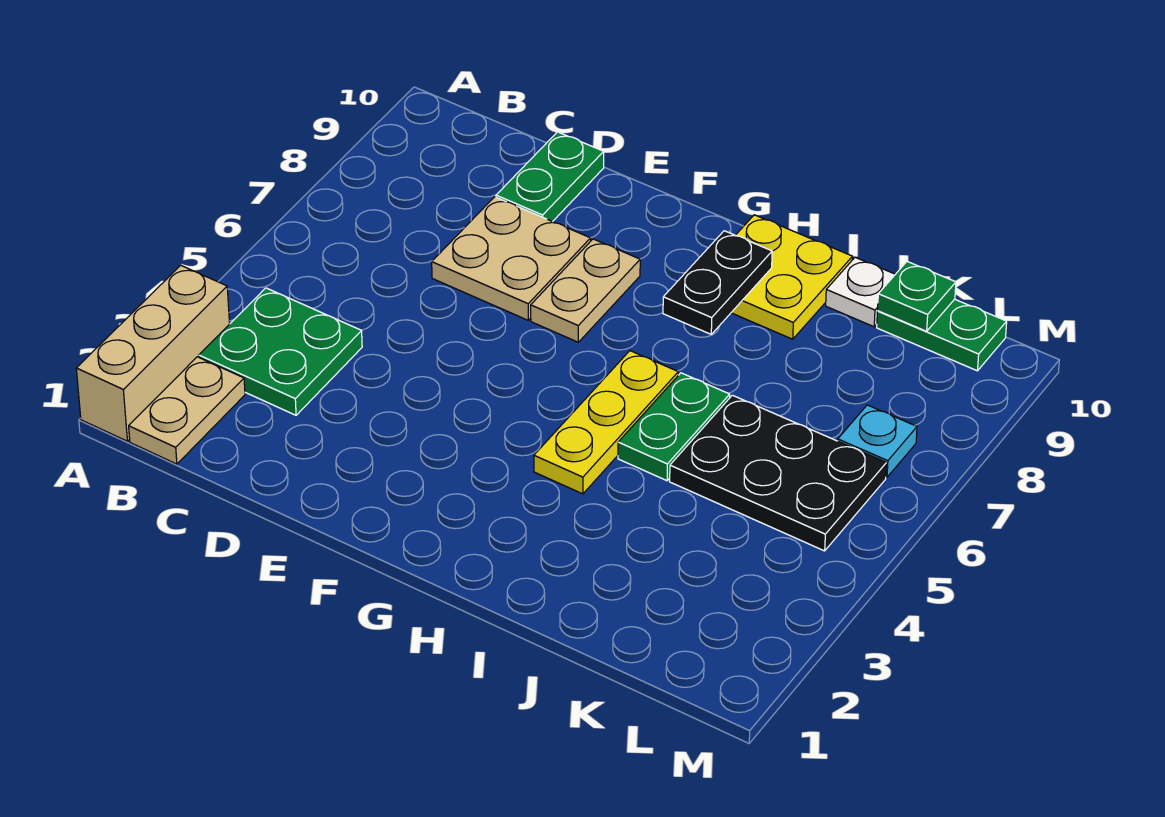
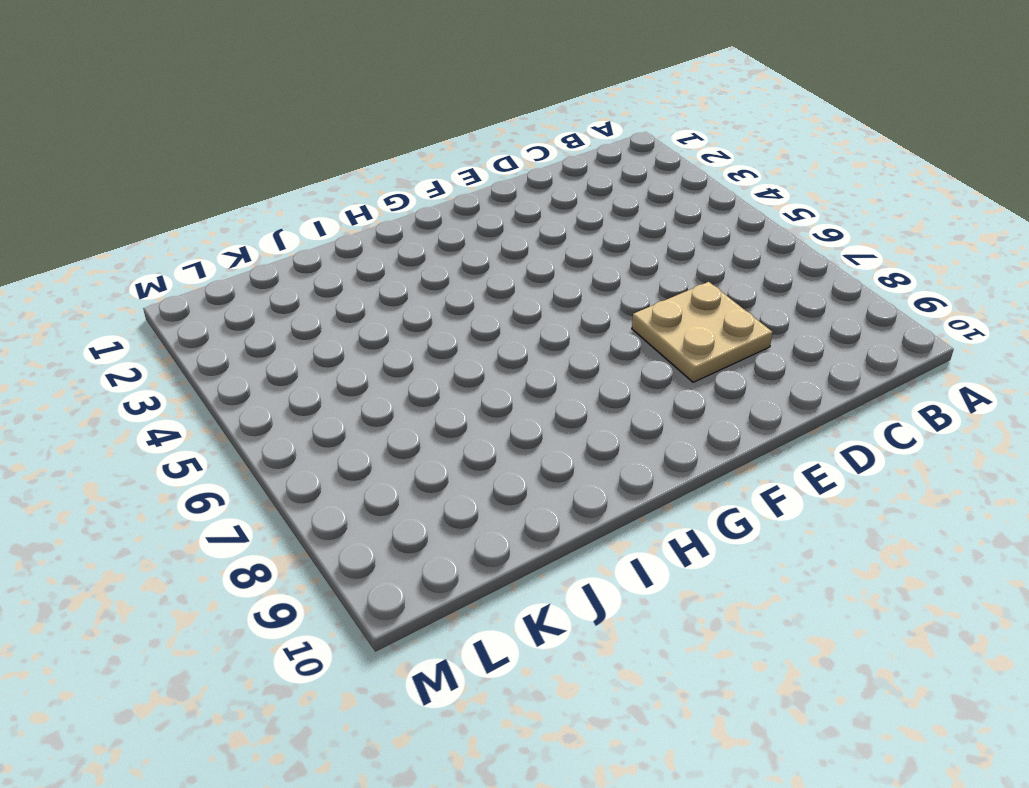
none -> tan 1x3 brick [76,265,230,441]
none -> tan 1x2 plate [129,357,245,464]
none -> green 2x2 plate [199,288,362,415]

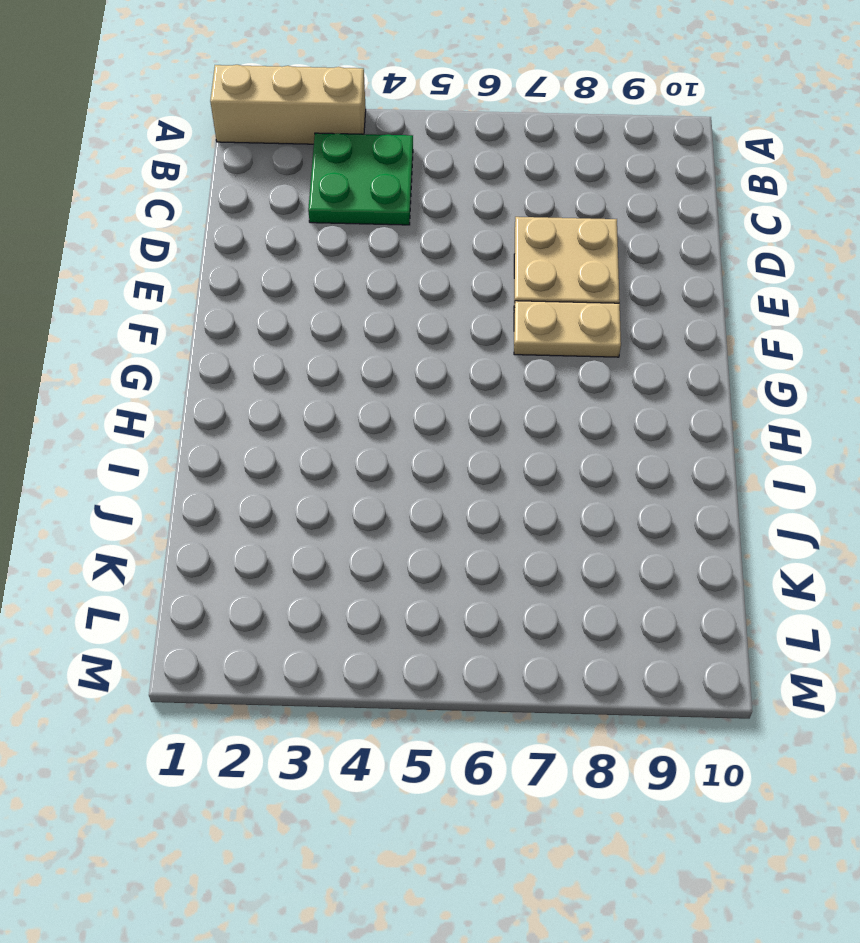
none -> tan 1x2 plate [129,357,245,464]
none -> green 1x2 plate [496,132,604,222]
none -> yellow 1x3 plate [534,351,678,494]

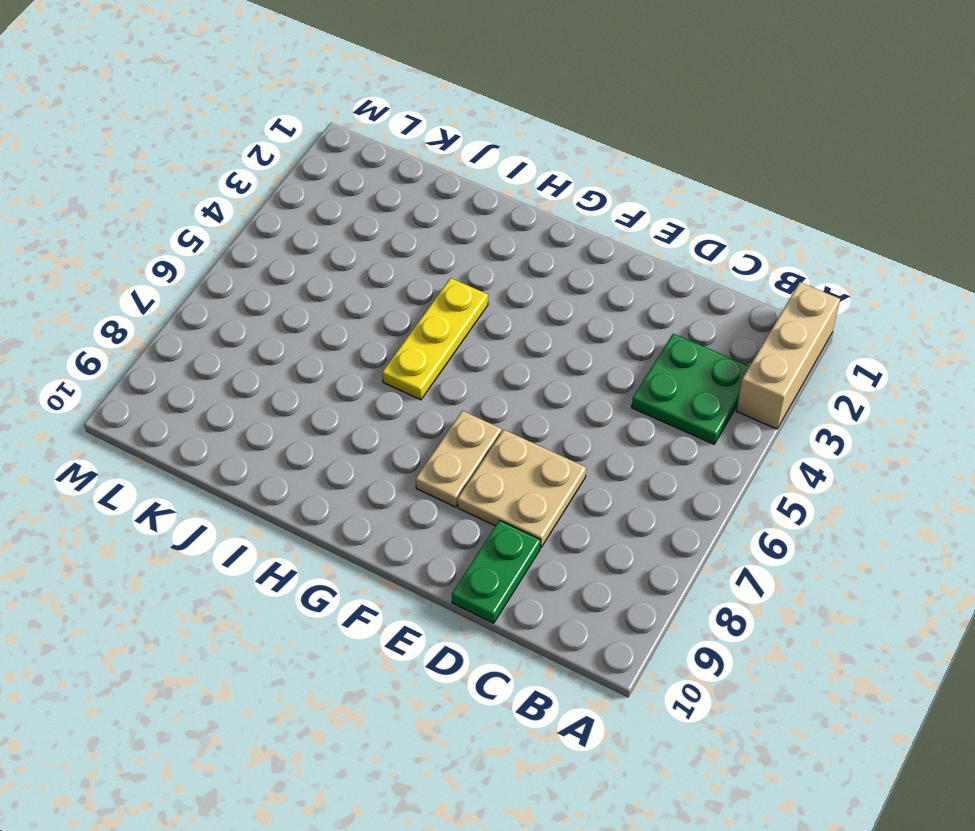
none -> tan 1x2 plate [129,357,245,464]
none -> yellow 2x2 plate [731,215,852,339]
none -> green 1x2 plate [618,373,730,481]

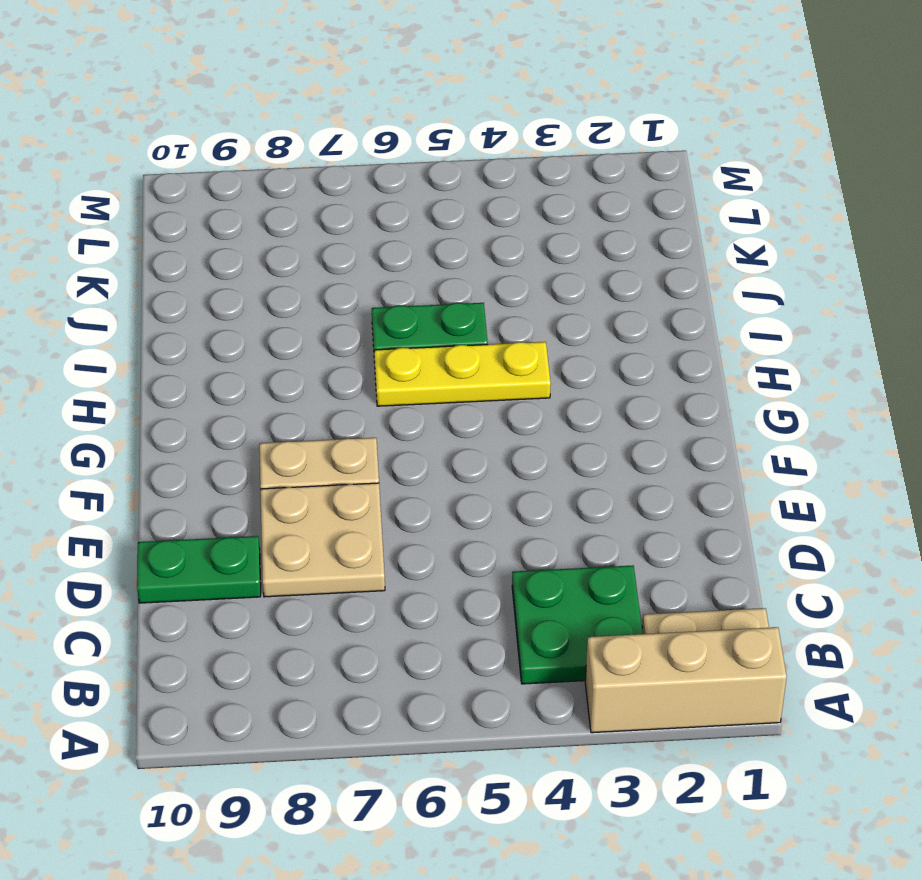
none -> yellow 2x2 plate [731,215,852,339]
none -> black 2x3 plate [670,395,886,551]
none -> white 1x1 plate [826,257,895,327]

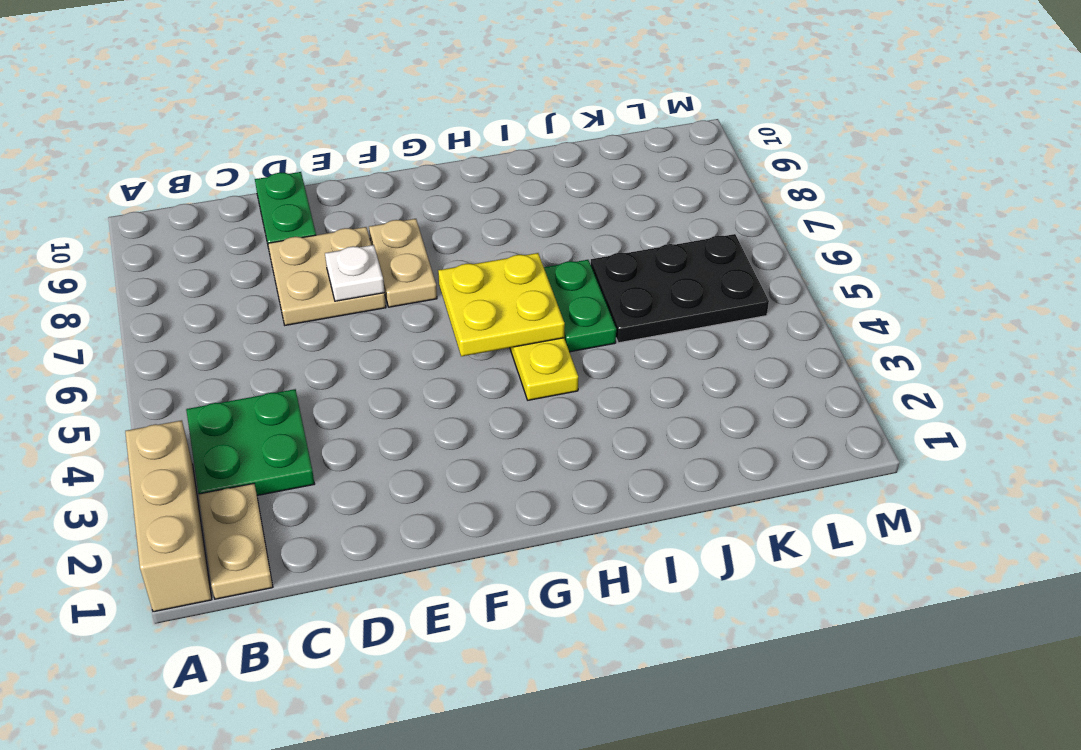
white 1x1 plate [325,245,384,301] -> white 1x1 plate moved to [826,257,895,327]
yellow 2x2 plate [438,253,565,356] -> yellow 2x2 plate moved to [731,215,852,339]
none -> green 1x2 plate [877,299,1007,371]
none -> cyan 1x1 plate [838,405,917,477]
none -> black 1x2 plate [663,231,772,334]

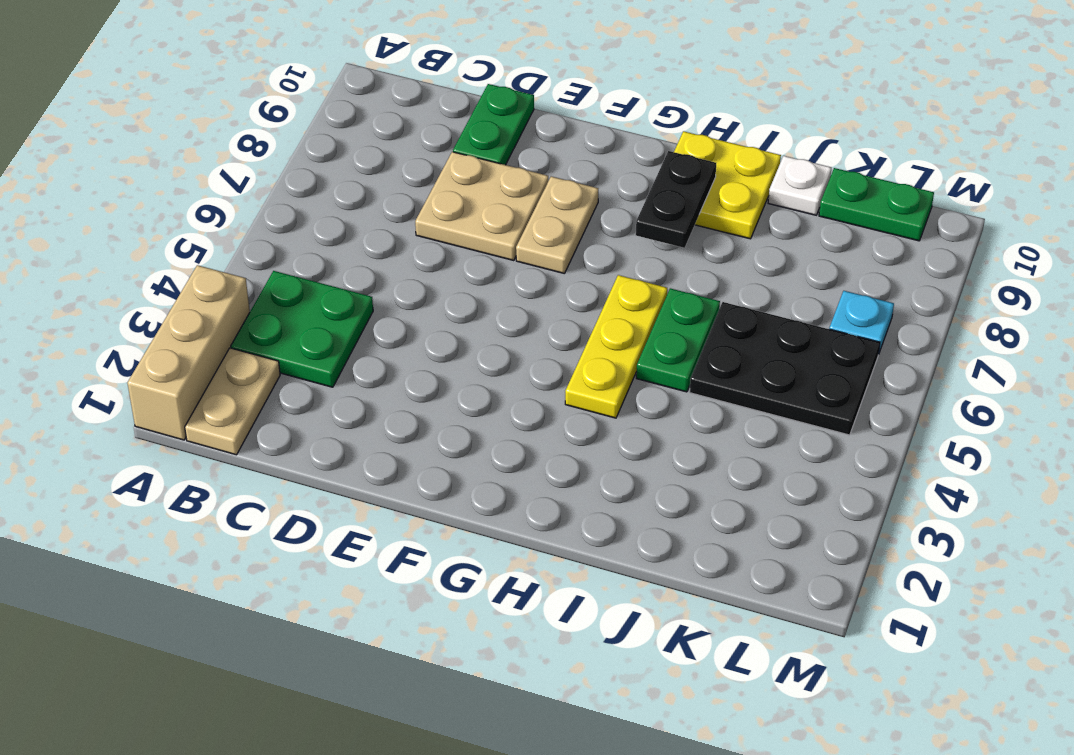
none -> green 1x1 plate [878,262,956,331]

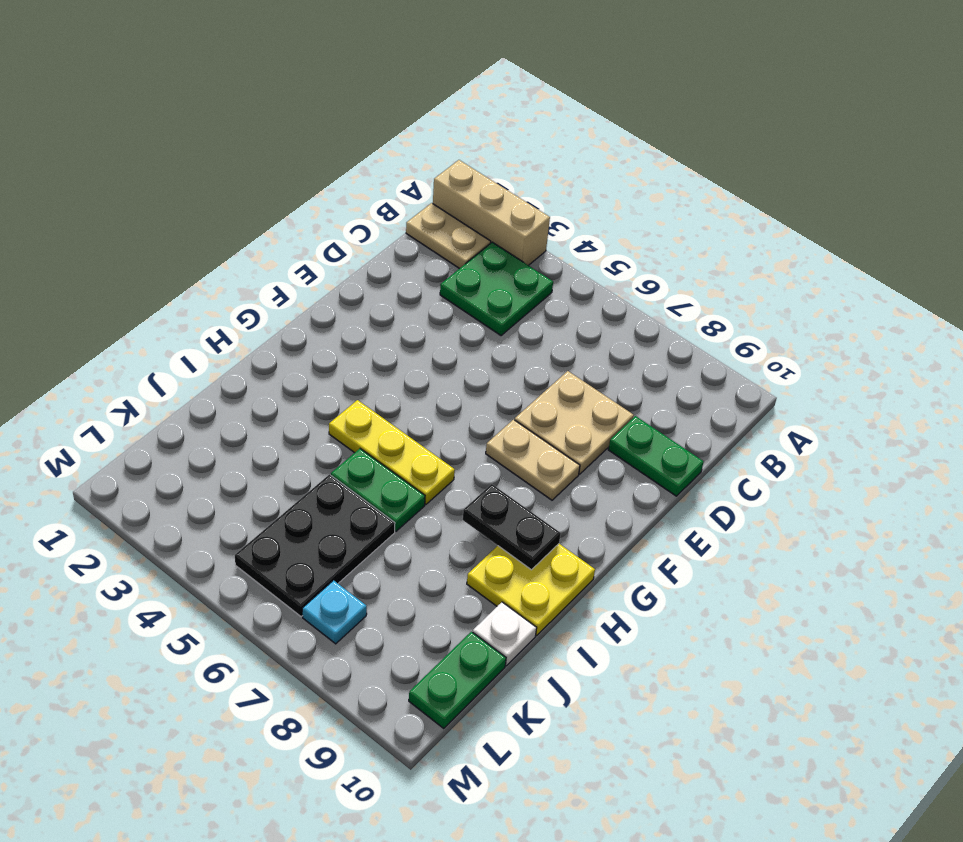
none -> green 1x1 plate [878,262,956,331]

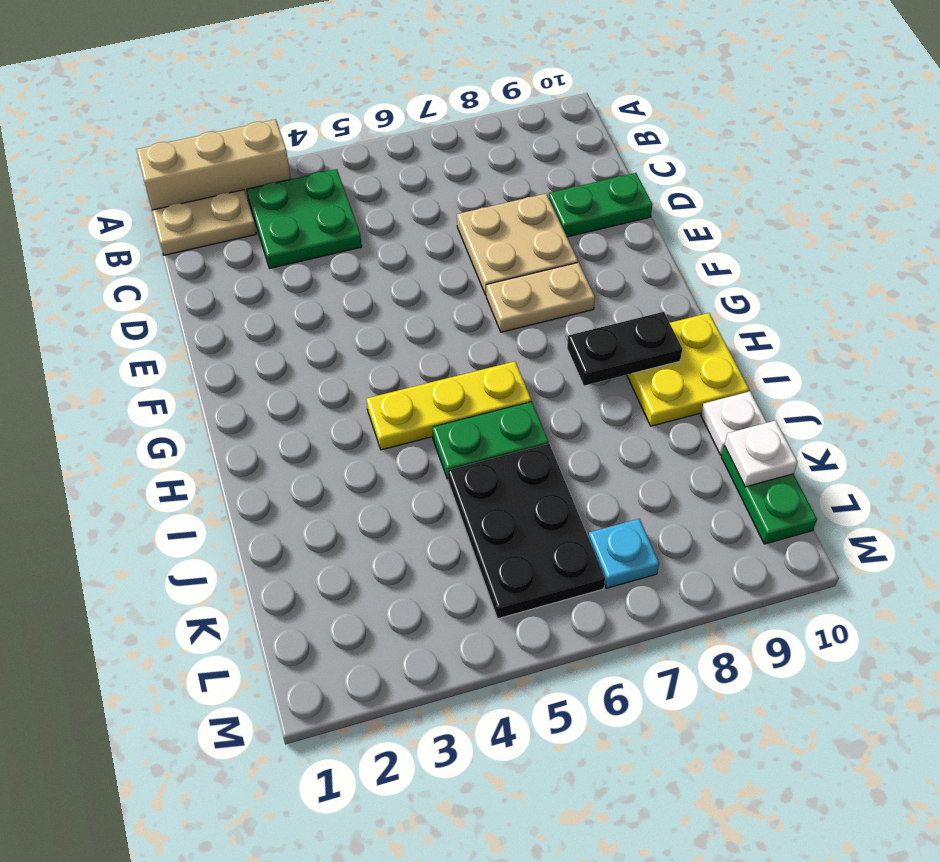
white 1x1 plate [725,420,797,487] -> green 1x1 plate [878,262,956,331]

